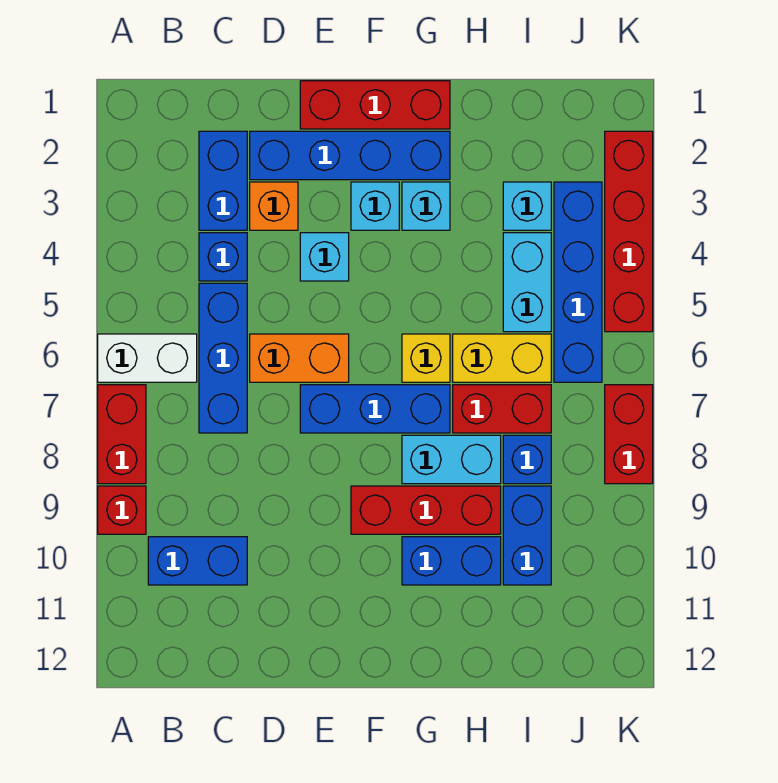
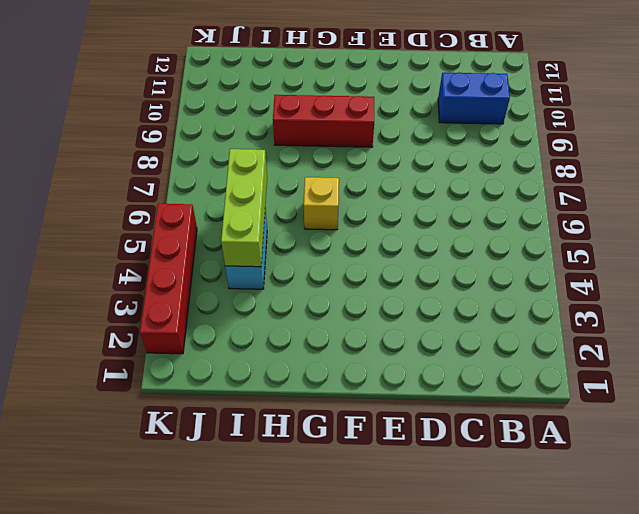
lime 1x3 brick [221,149,267,267] -> none
none -> white 1x2 brick [98,334,197,382]
none -> red 1x2 brick [98,385,146,484]
none -> red 1x1 brick [98,486,146,534]

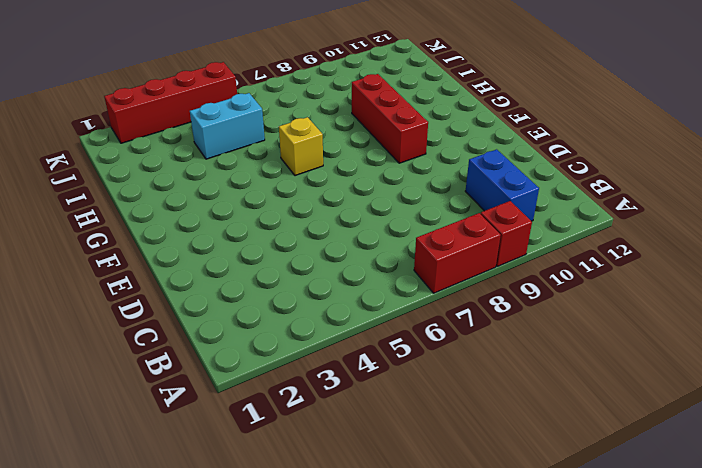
none -> white 1x2 brick [98,334,197,382]
none -> blue 1x2 brick [199,131,247,230]
none -> blue 1x1 brick [199,233,247,281]

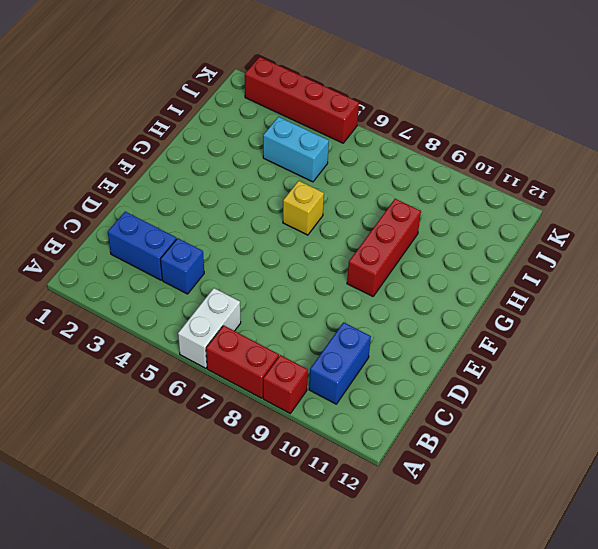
none -> blue 1x3 brick [199,283,247,433]
none -> blue 1x4 brick [250,131,450,180]
none -> orange 1x1 brick [250,182,298,230]

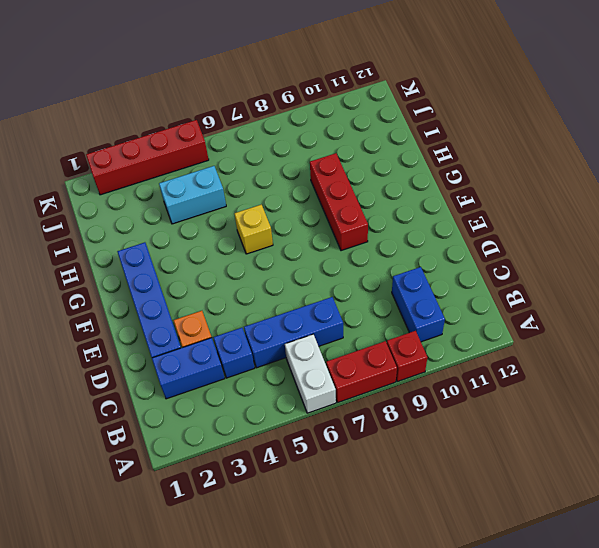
none -> orange 1x2 brick [250,334,349,382]
none -> red 1x3 brick [300,81,450,129]
none -> cyan 1x1 brick [300,233,349,281]

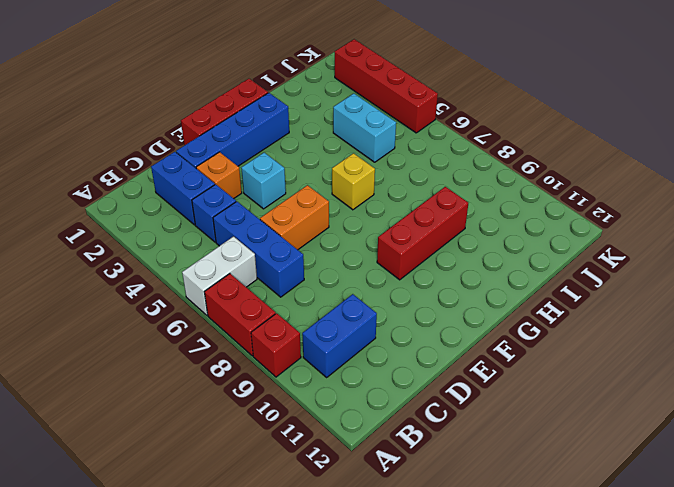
none -> blue 1x3 brick [300,385,450,433]
none -> cyan 1x1 brick [351,182,399,230]
none -> cyan 1x1 brick [402,182,450,230]

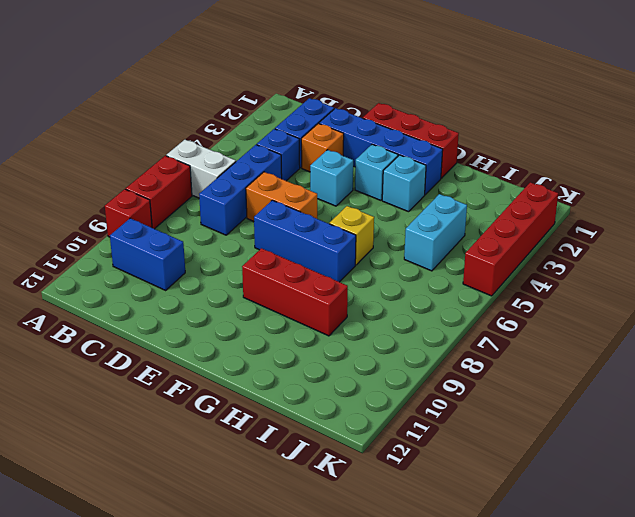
none -> cyan 1x2 brick [402,435,501,484]
none -> blue 1x2 brick [402,537,501,585]
none -> yellow 1x2 brick [453,334,551,382]

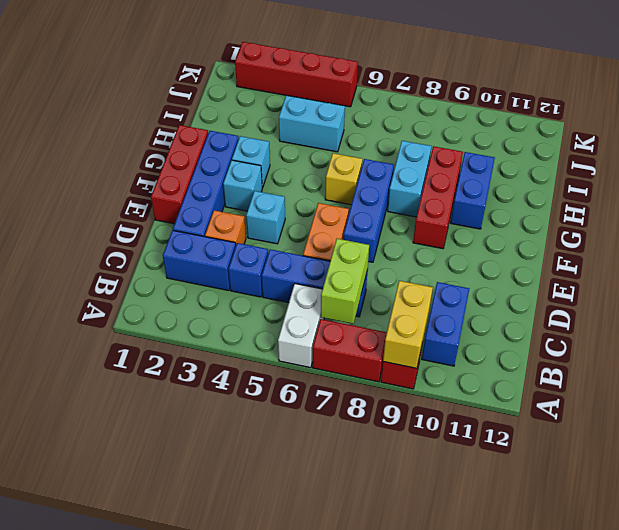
yellow 1x2 brick [383,281,433,368] -> yellow 1x2 brick moved to [453,334,551,382]
lime 1x2 brick [321,239,369,324] -> none
none -> red 1x2 brick [453,385,551,433]
none -> cyan 1x1 brick [503,182,551,230]
none -> blue 1x1 brick [503,435,551,484]

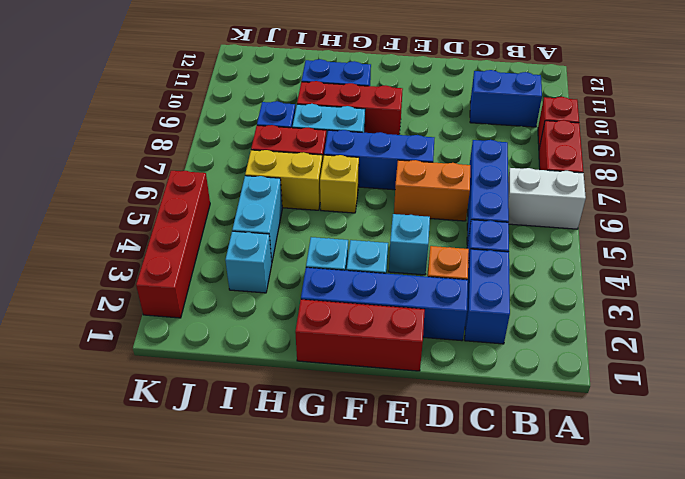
none -> blue 1x2 brick [503,486,551,585]
none -> blue 1x4 brick [554,182,602,382]
none -> red 1x2 brick [605,385,653,484]

